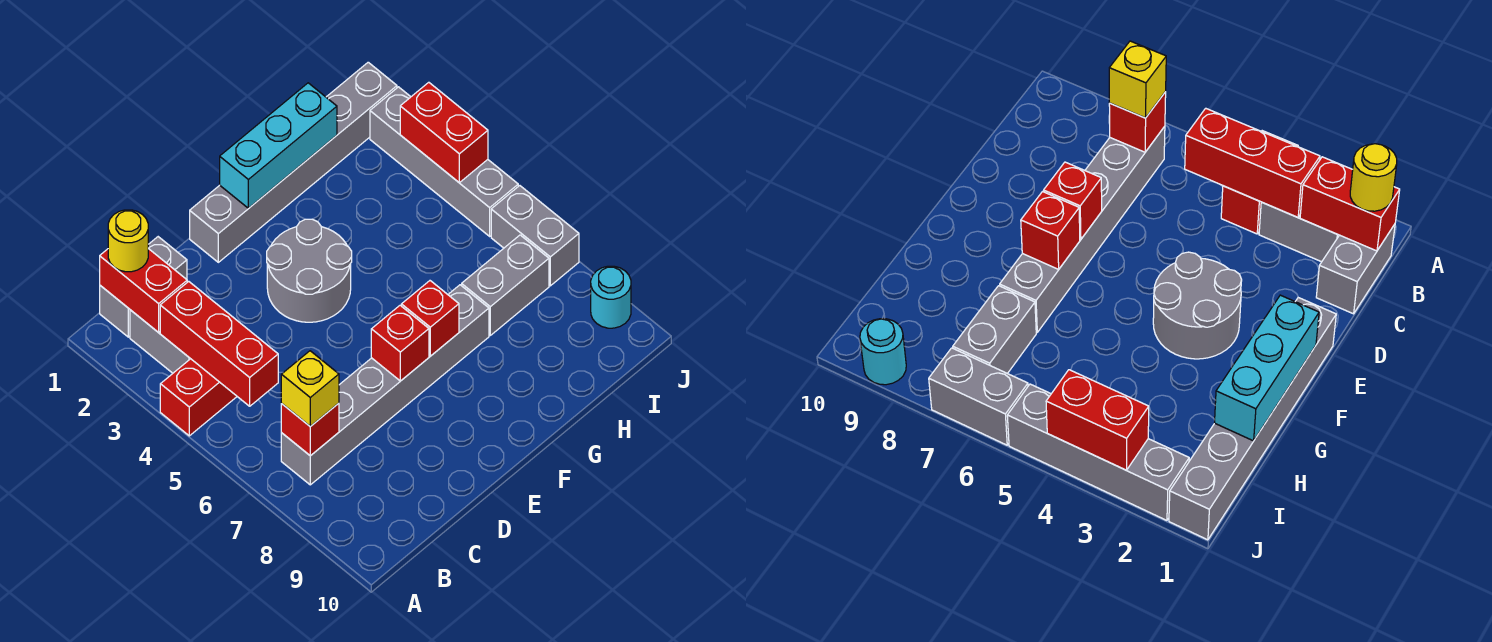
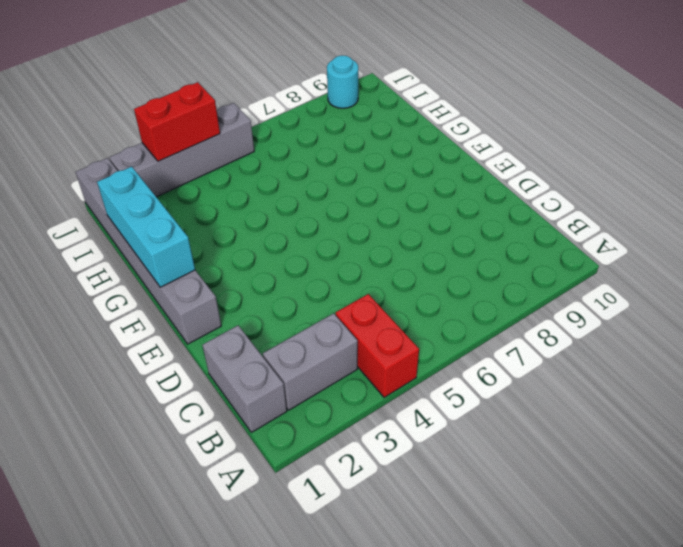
none -> grey 1x6 brick [281,285,489,485]
none -> grey 2x2 round brick [267,219,352,322]
none -> grey 1x2 brick [462,235,549,335]

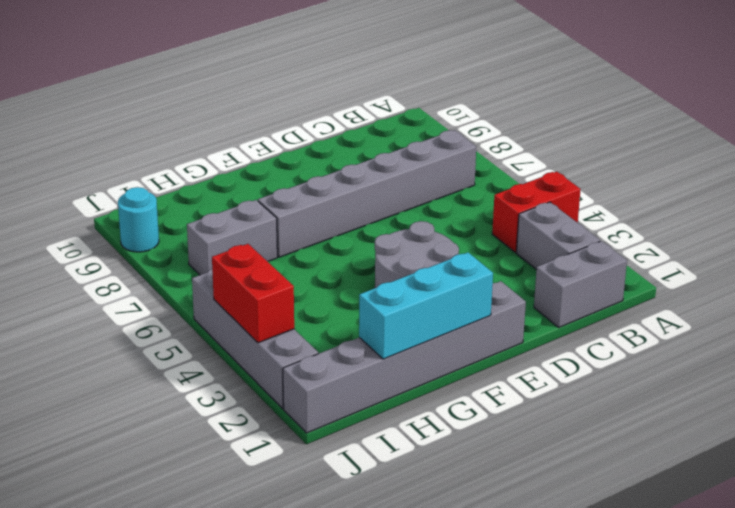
none -> grey 1x2 brick [491,186,579,286]
none -> red 1x2 brick [100,249,187,333]
none -> red 1x3 brick [160,281,278,406]

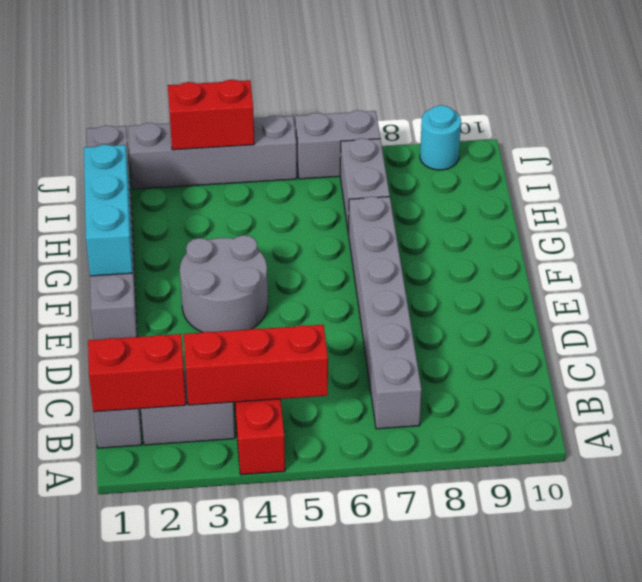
none -> red 1x1 brick [281,403,339,456]
none -> red 1x1 brick [371,305,429,381]
none -> red 1x1 brick [401,281,459,356]

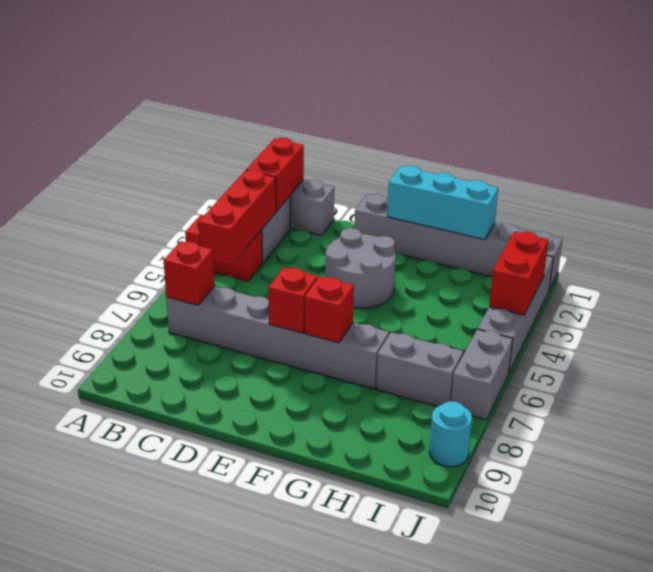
none -> yellow 1x1 round brick [108,210,148,272]
none -> yellow 1x1 brick [281,351,339,426]

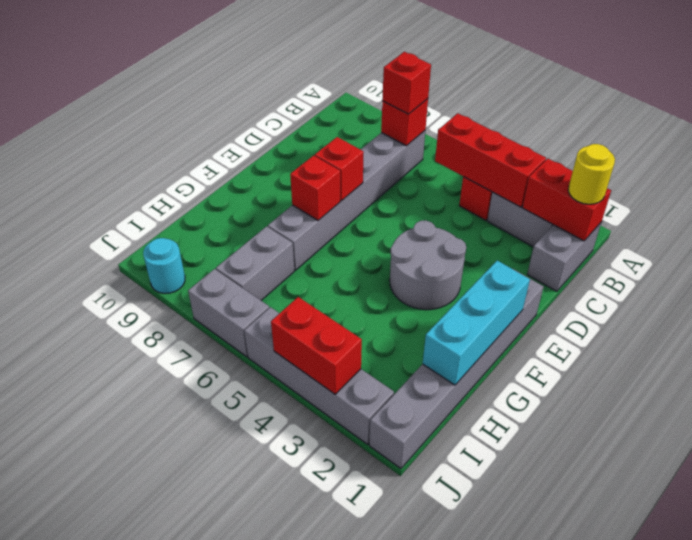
red 1x1 brick [382,52,431,114] -> yellow 1x1 brick [281,351,339,426]

